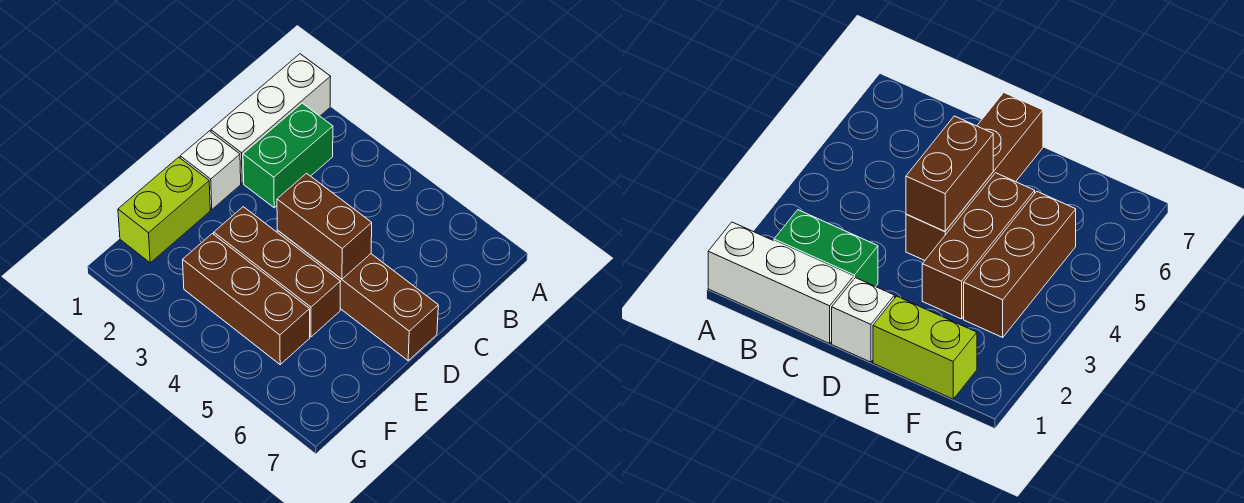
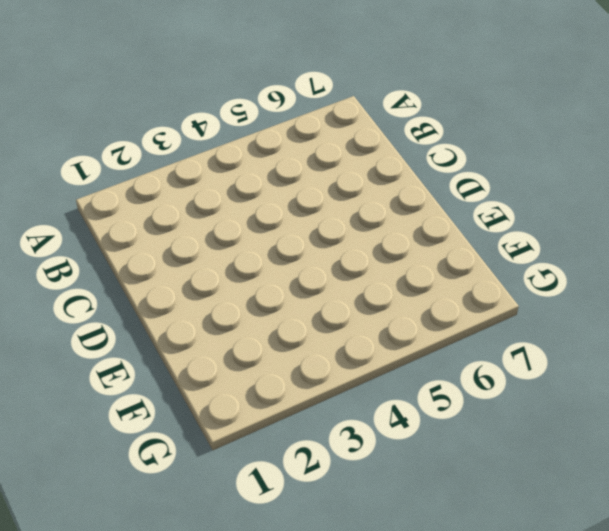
none -> white 1x3 brick [211,54,331,183]
none -> green 1x2 brick [243,103,333,208]

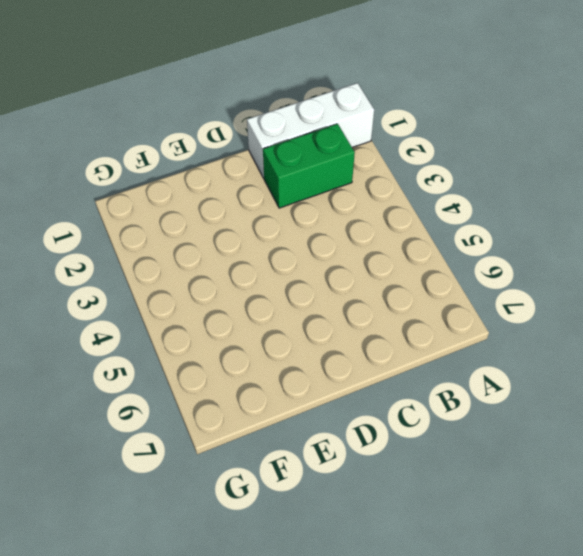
none -> white 1x1 brick [180,131,241,210]
none -> brown 1x4 brick [277,230,438,361]

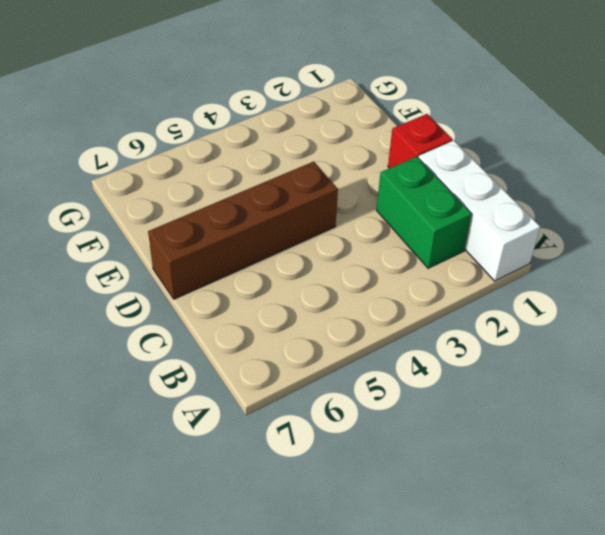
red 1x1 brick [388,114,453,168] -> white 1x1 brick [180,131,241,210]
none -> lime 1x2 brick [118,157,210,263]
none -> brown 1x3 brick [214,207,341,337]

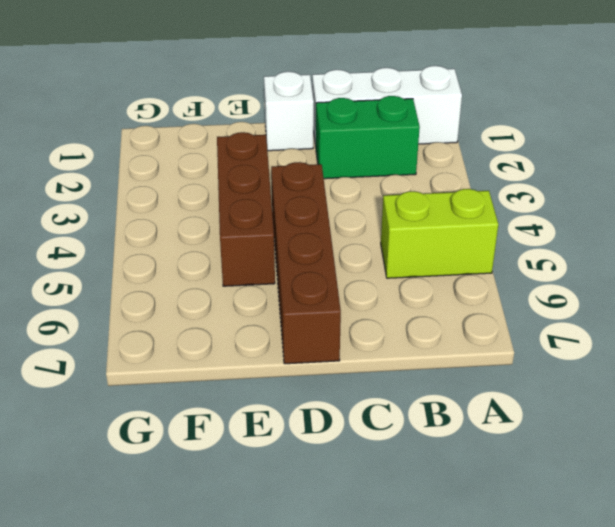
lime 1x2 brick [381,189,498,278] -> lime 1x2 brick moved to [118,157,210,263]
none -> brown 1x3 brick [183,234,310,364]
none -> brown 1x2 brick [277,173,372,279]

